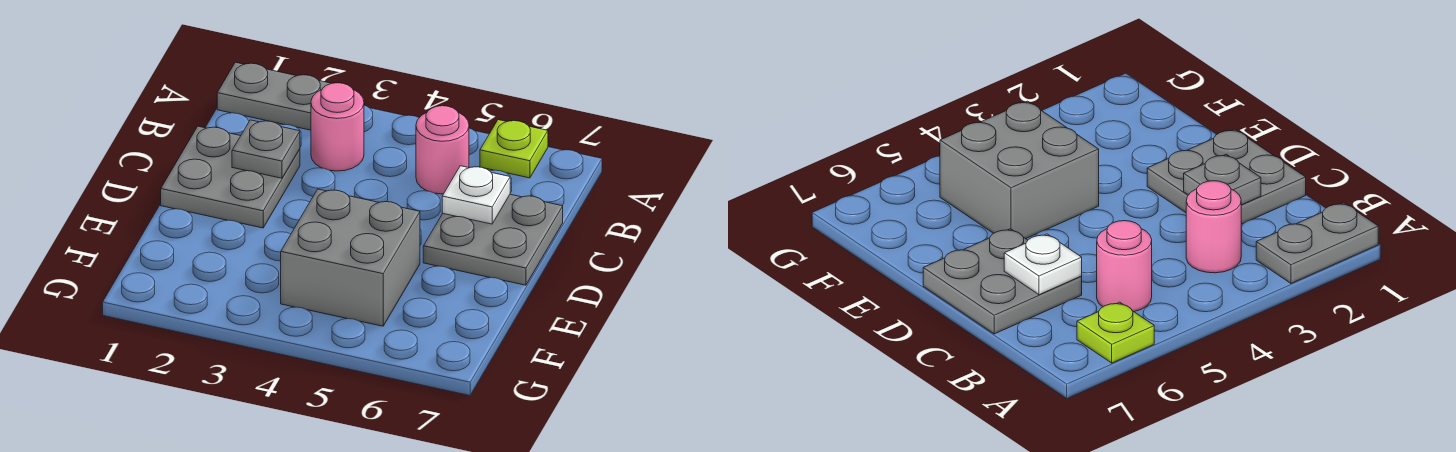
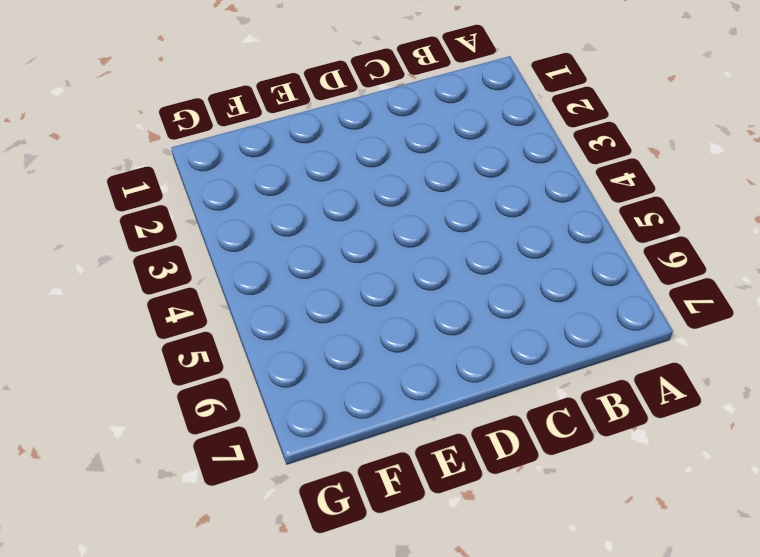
none -> grey 1x2 plate [217,62,331,130]
none -> lime 1x1 plate [480,120,548,178]

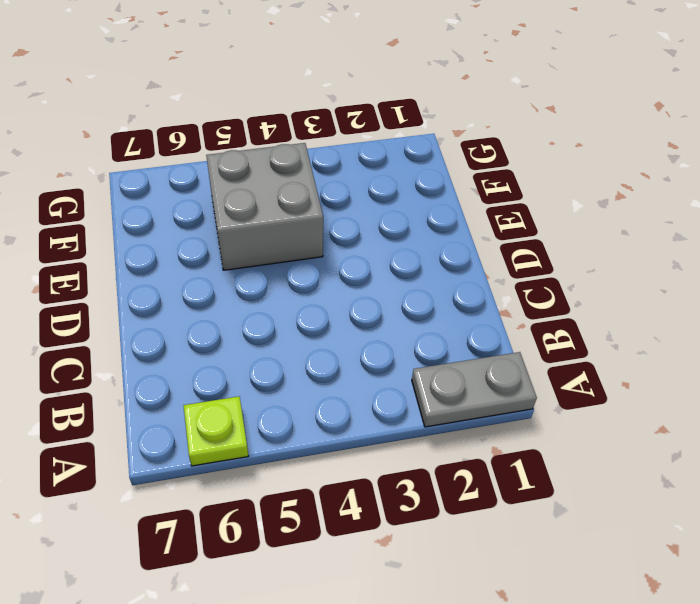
none -> pink 1x1 round brick [311,83,364,171]
none -> pink 1x1 round brick [416,106,469,194]

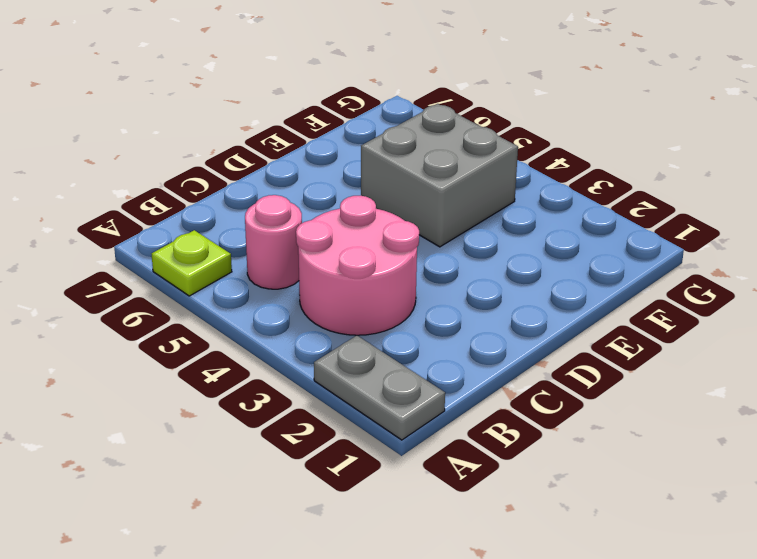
pink 2x2 round brick [296,196,419,335] -> pink 1x1 round brick [311,83,364,171]
none -> grey 2x2 plate [161,126,300,228]
none -> grey 2x2 plate [423,194,563,285]

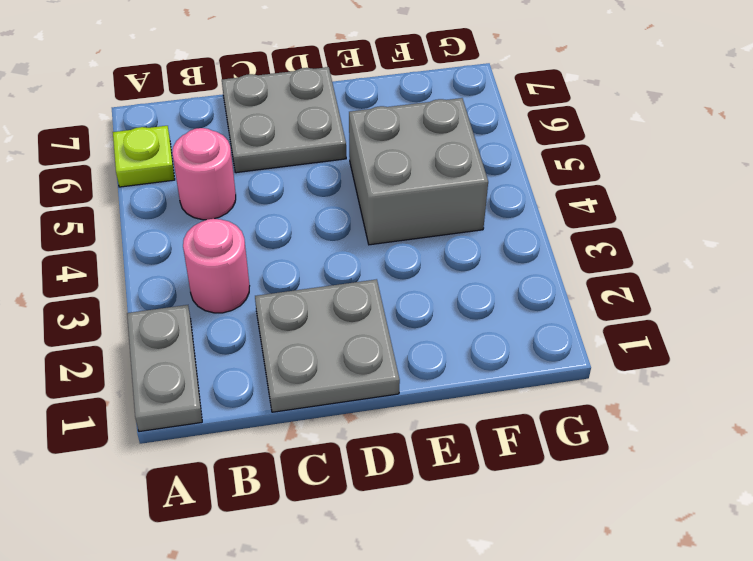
none -> grey 1x1 plate [232,120,300,178]
none -> white 1x1 plate [442,166,510,224]

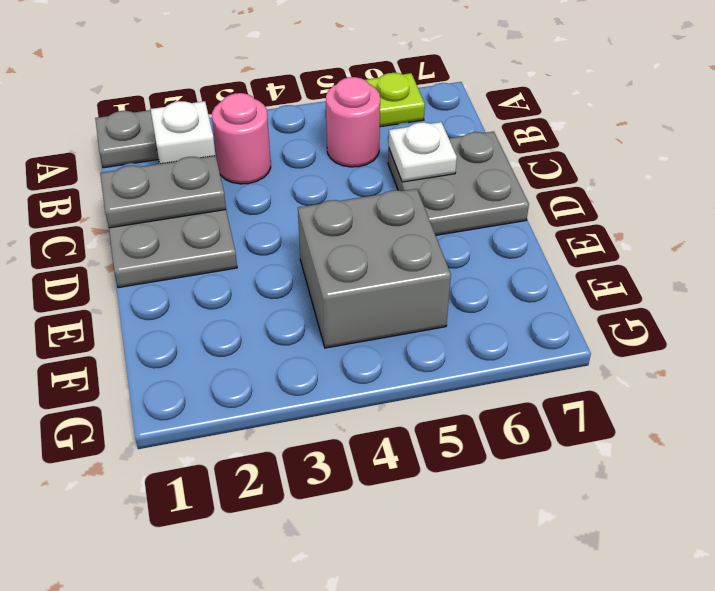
white 1x1 brick [151,101,215,164] -> none
grey 1x2 plate [100,156,226,228] -> grey 1x1 plate [232,120,300,178]

